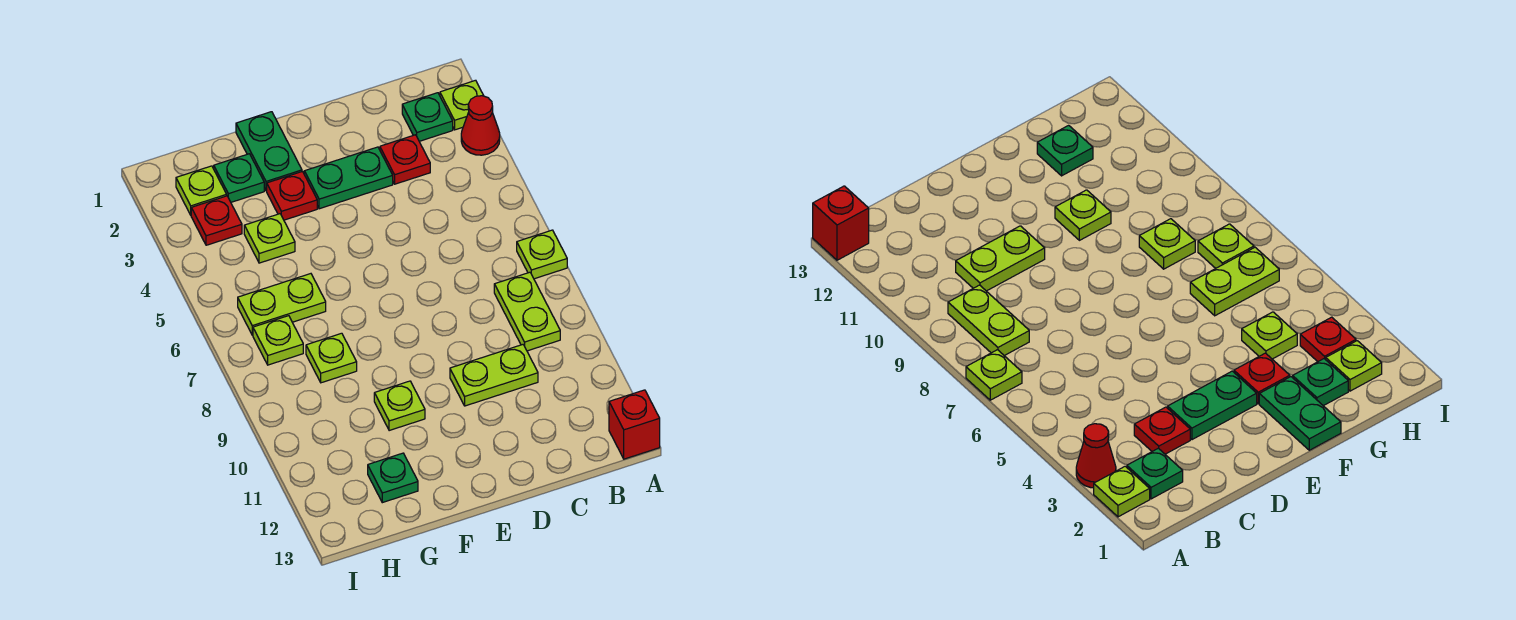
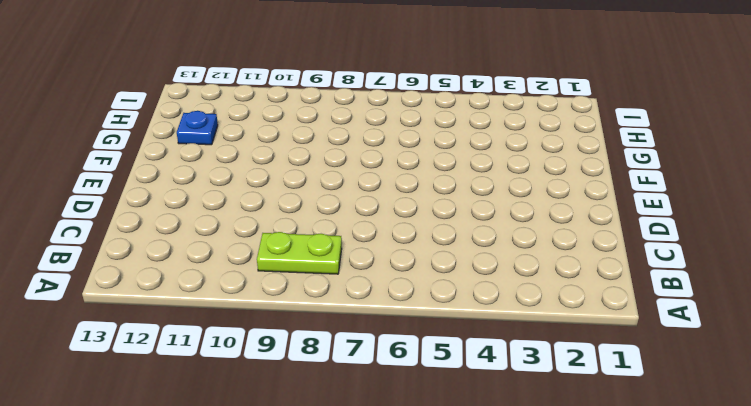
blue 1x1 plate [177,111,218,145] -> green 1x1 plate [368,453,418,503]
none -> lime 1x1 plate [440,80,484,130]
none -> red 1x1 cone [461,96,500,155]
none -> lime 1x1 plate [517,230,567,279]

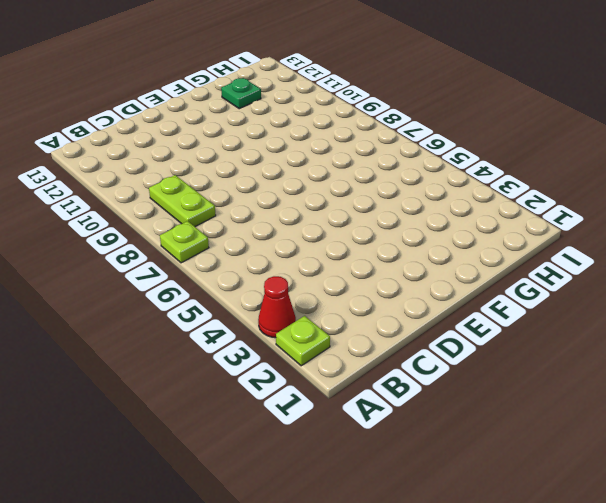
none -> red 1x1 brick [609,390,660,459]
none -> green 1x1 plate [402,93,453,141]
none -> red 1x1 plate [380,135,430,184]

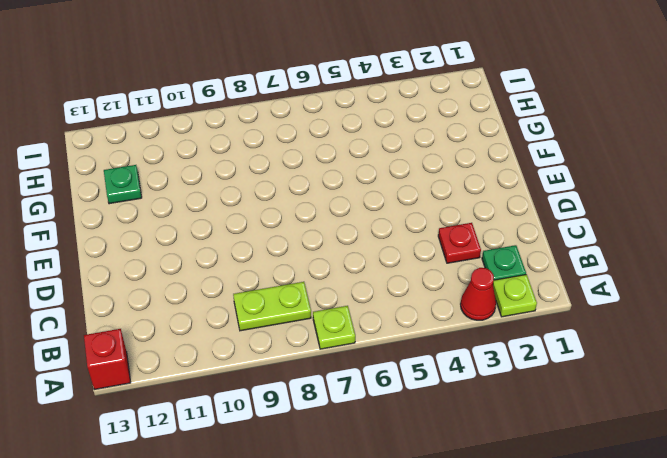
none -> lime 1x2 plate [450,345,538,406]
none -> green 1x2 plate [304,147,393,209]
none -> green 1x2 plate [236,112,302,191]

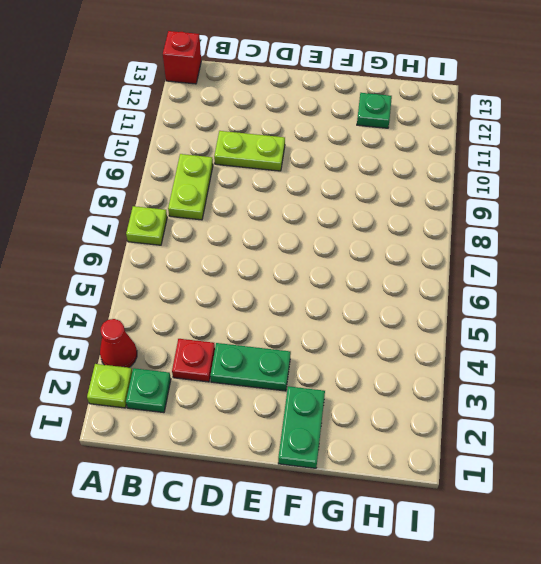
none -> red 1x1 plate [267,172,317,220]
none -> lime 1x1 plate [374,381,425,431]
none -> green 1x1 plate [214,154,264,202]

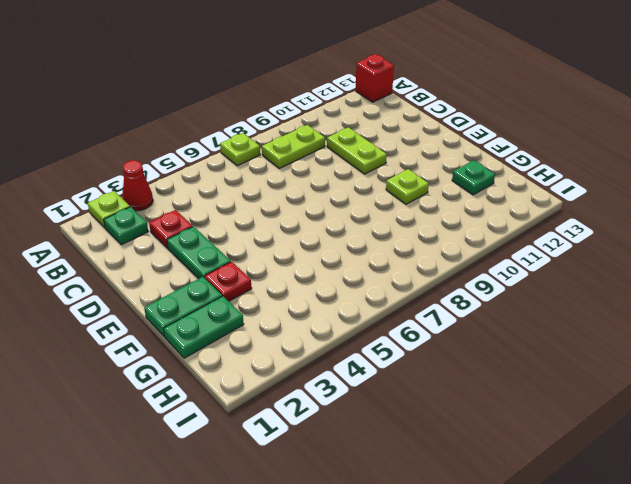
green 1x2 plate [164,296,244,358] -> green 1x1 plate [214,154,264,202]
none -> lime 1x1 plate [244,214,295,263]
none -> lime 1x2 plate [238,274,326,335]
none -> lime 1x1 plate [306,333,357,383]

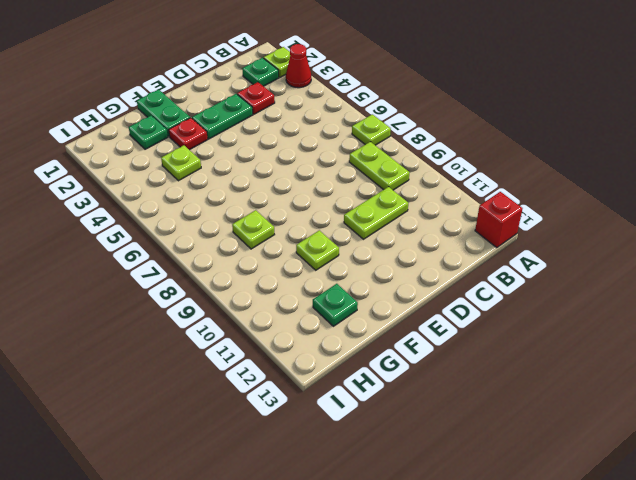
none -> lime 1x2 plate [238,274,326,335]
none -> lime 1x1 plate [176,166,227,215]
none -> red 1x1 plate [191,196,242,245]

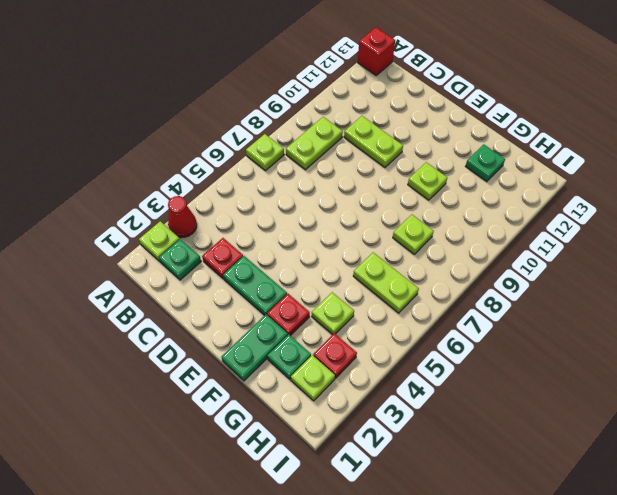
none -> lime 1x1 plate [253,316,303,365]

